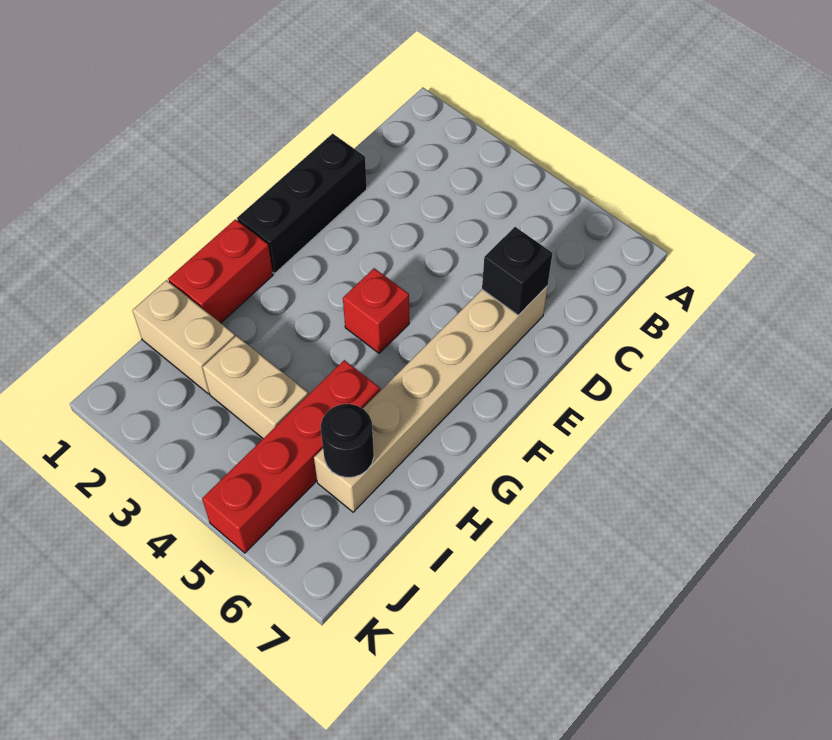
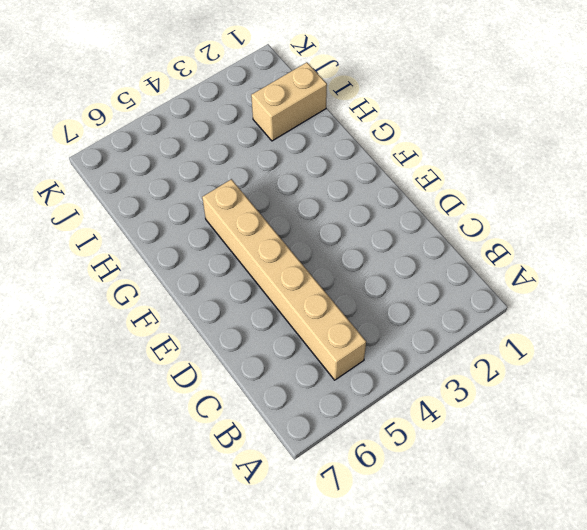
tan 1x6 brick [202,179,366,380] -> tan 1x6 brick moved to [314,286,548,512]
none -> black 1x3 brick [237,134,367,273]
none -> red 1x1 brick [343,268,409,353]

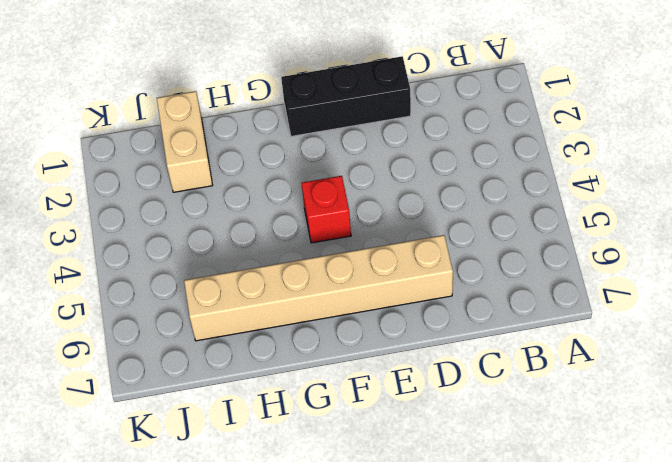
none -> red 1x2 brick [168,219,273,323]
none -> red 1x4 brick [202,360,380,553]

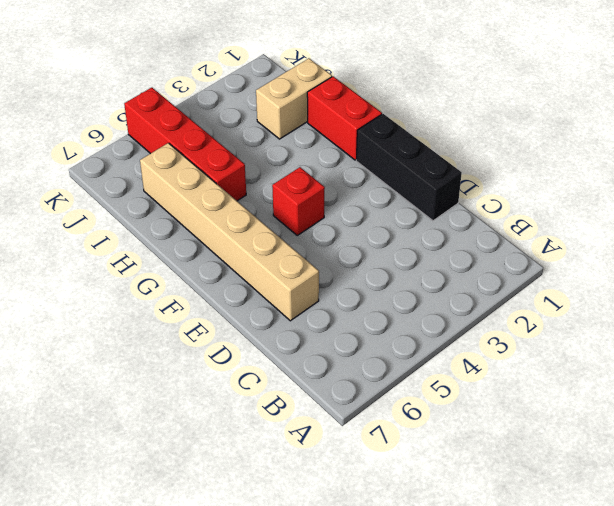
none -> tan 1x2 brick [203,336,308,438]
none -> black 1x1 brick [482,227,553,315]

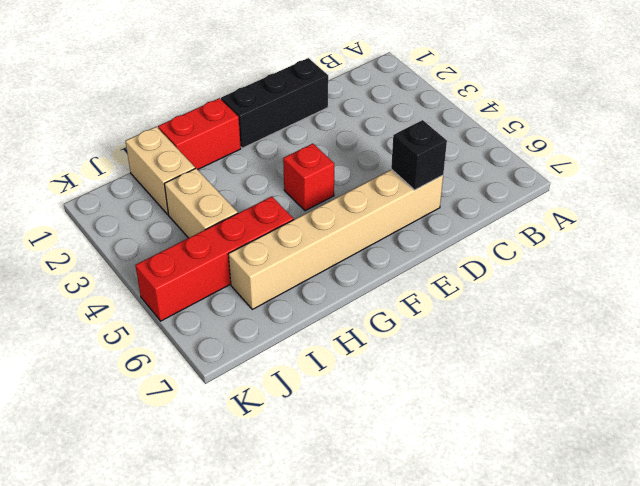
none -> black 1x1 round brick [321,404,374,477]

